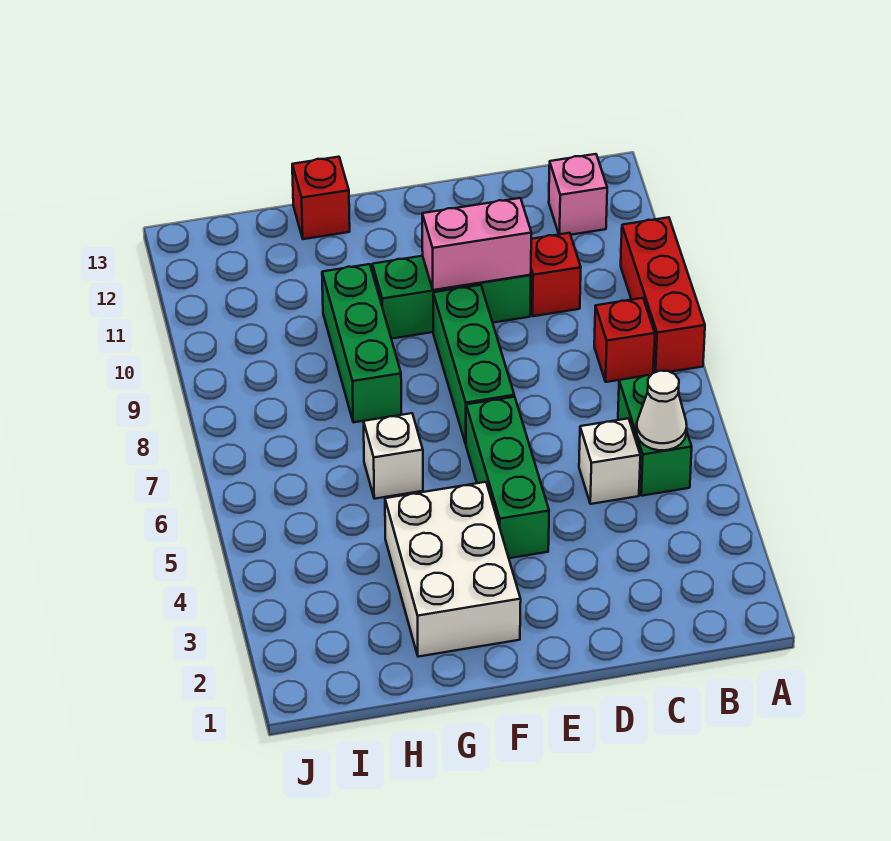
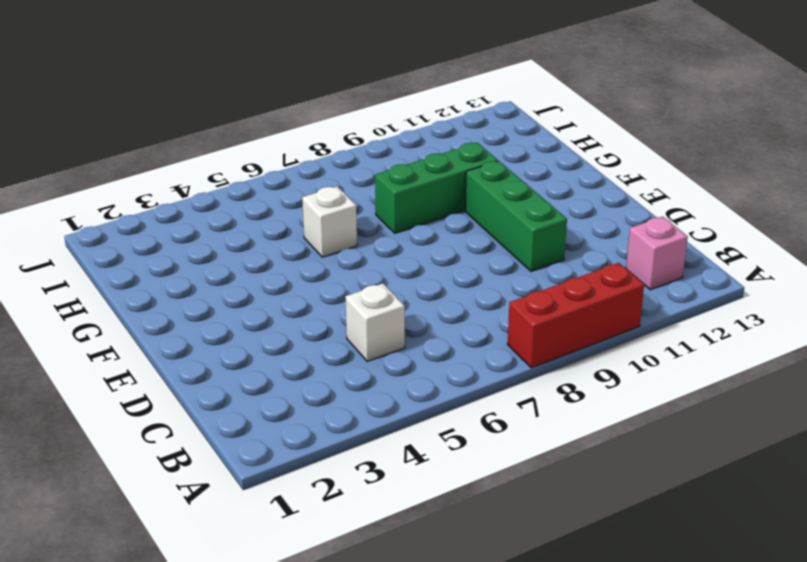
none -> green 1x2 brick [618,375,692,496]
none -> red 1x1 brick [594,298,655,382]
none -> red 1x1 brick [530,233,581,316]

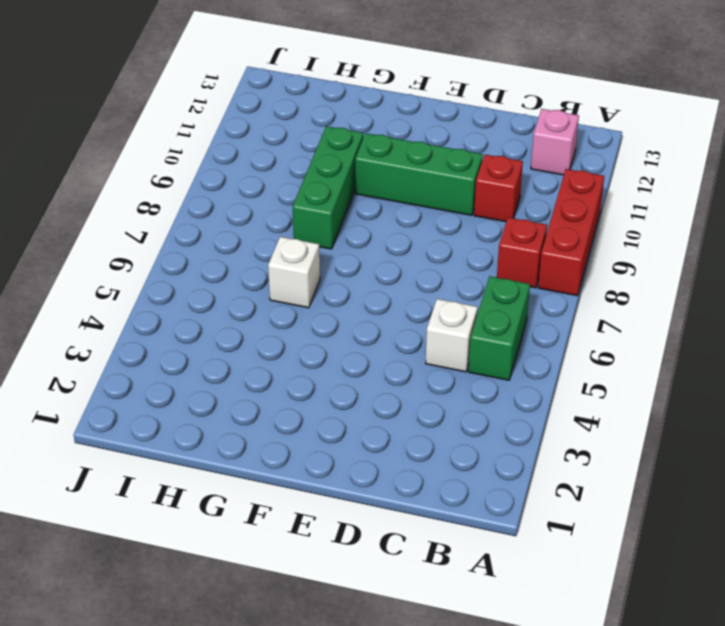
none -> green 1x3 brick [466,397,549,558]
none -> green 1x3 brick [433,285,514,444]
none -> white 2x3 brick [385,482,521,657]

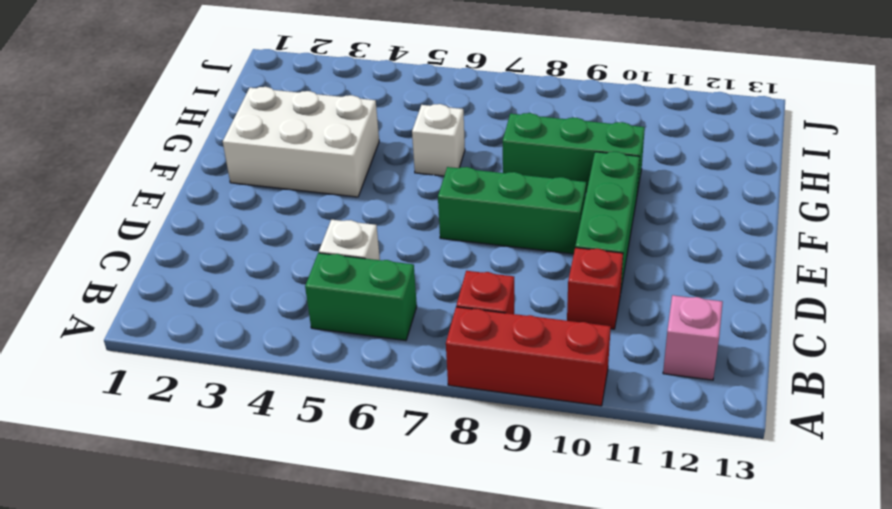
none -> green 1x3 brick [466,397,549,558]
none -> red 1x1 brick [292,157,350,239]
none -> white 1x1 cone [636,371,687,450]

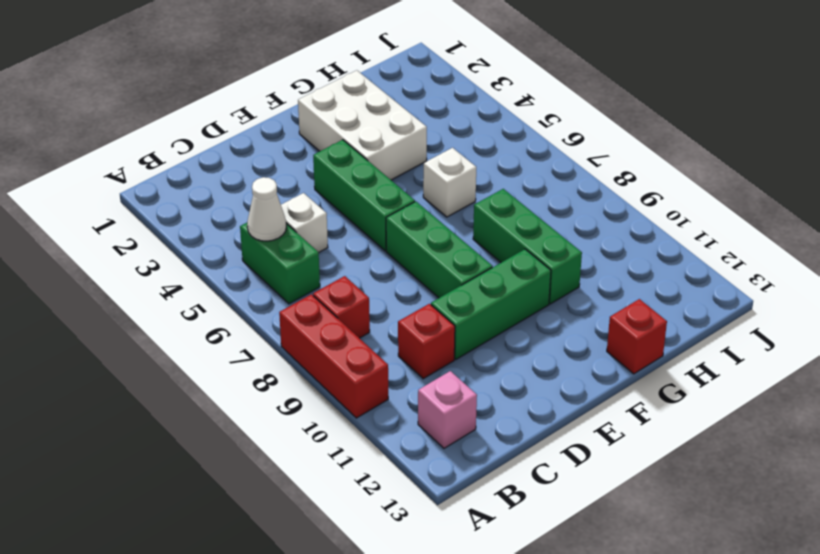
none -> pink 1x2 brick [422,198,531,290]

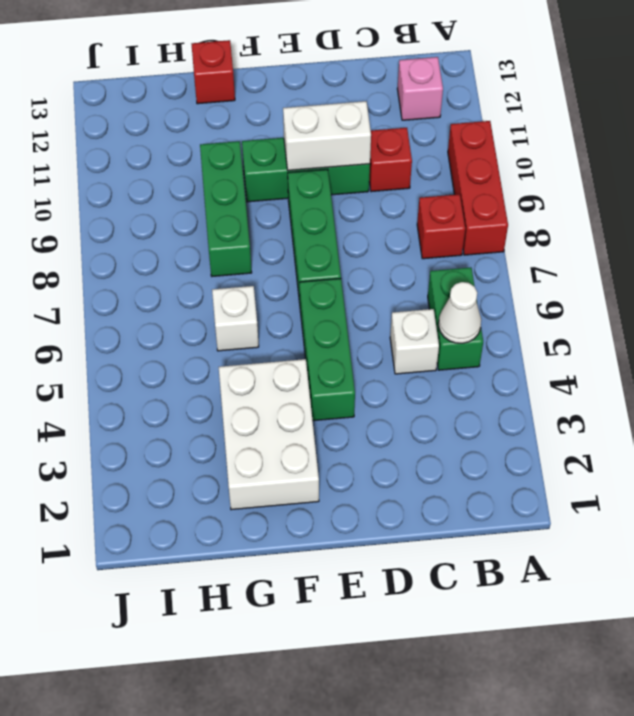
white 1x2 brick [283,101,371,171] -> pink 1x2 brick [422,198,531,290]

